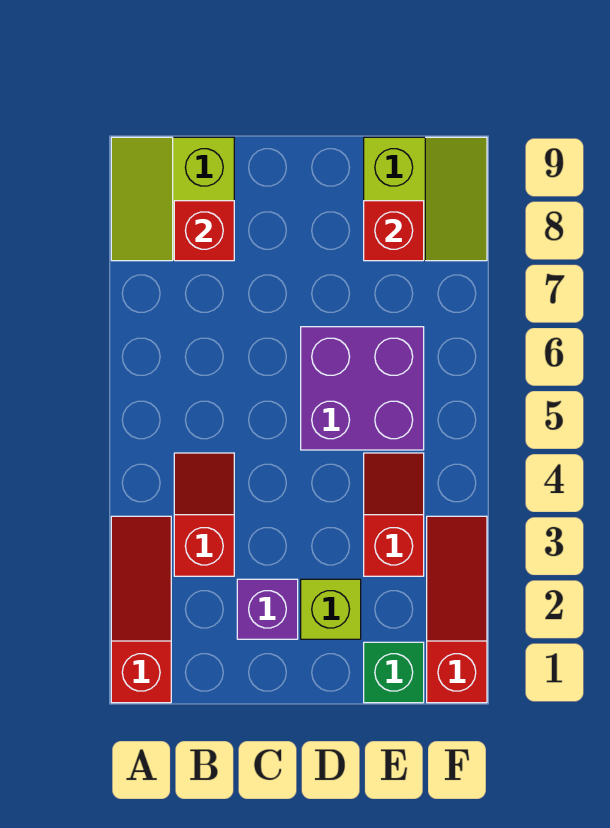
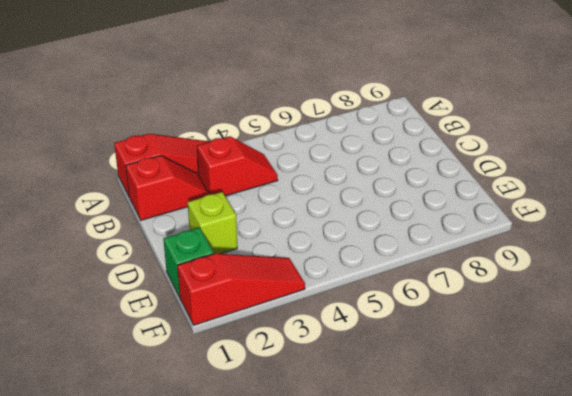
red 1x2 slope [126,156,209,220] -> red 1x2 slope moved to [364,453,424,576]
none -> lime 2x2 slope [111,137,234,261]
none -> purple 1x1 brick [237,579,298,639]
none -> purple 2x2 brick [301,327,424,450]

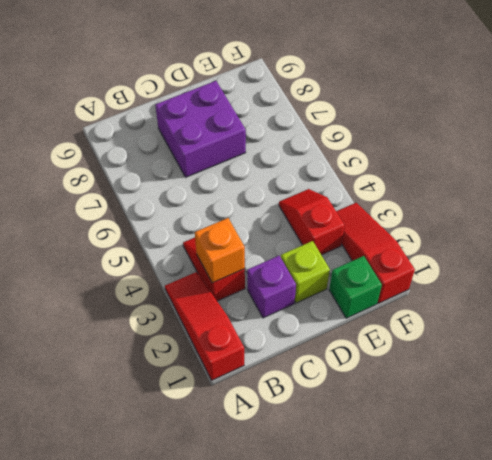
orange 1x1 brick [195,218,245,283] -> none
purple 2x2 brick [155,81,246,177] -> purple 2x2 brick moved to [301,327,424,450]
none -> lime 2x2 slope [111,137,234,261]
none -> lime 2x2 slope [364,137,487,261]
none -> red 1x1 brick [174,201,234,261]

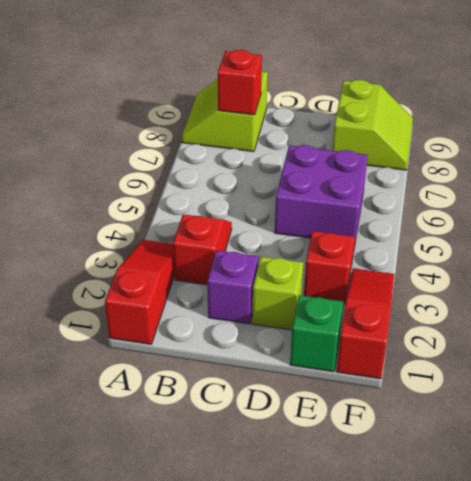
none -> red 1x1 brick [364,201,424,261]

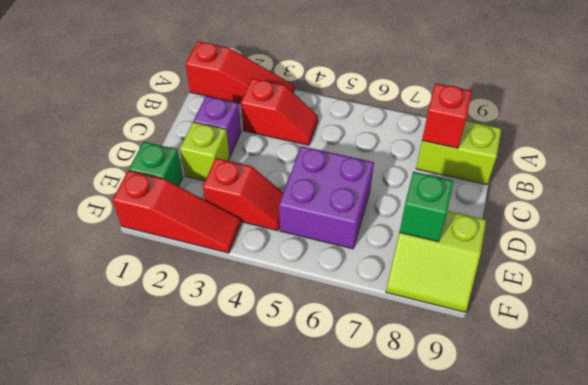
green 1x1 brick [399,172,453,242] -> red 1x1 brick [364,201,424,261]

